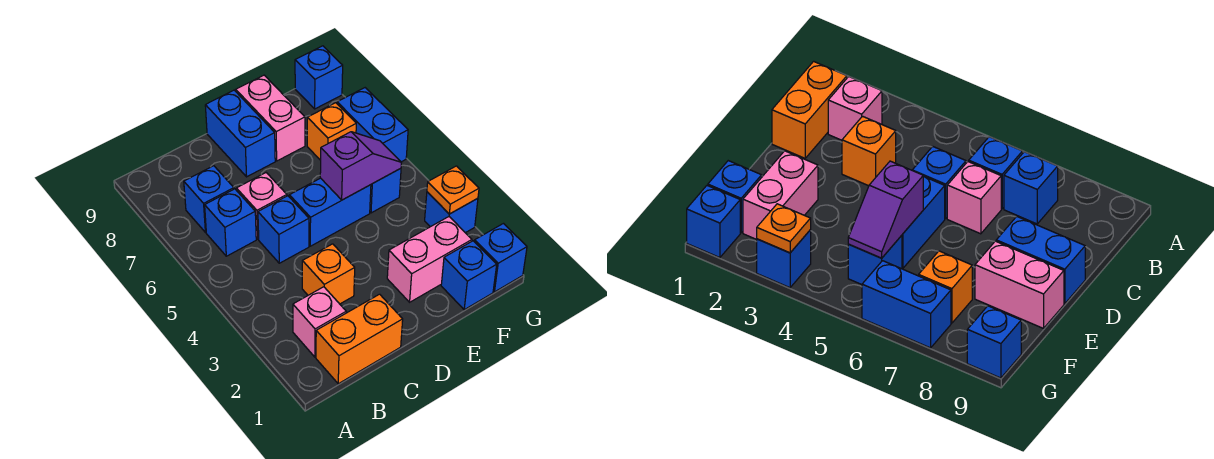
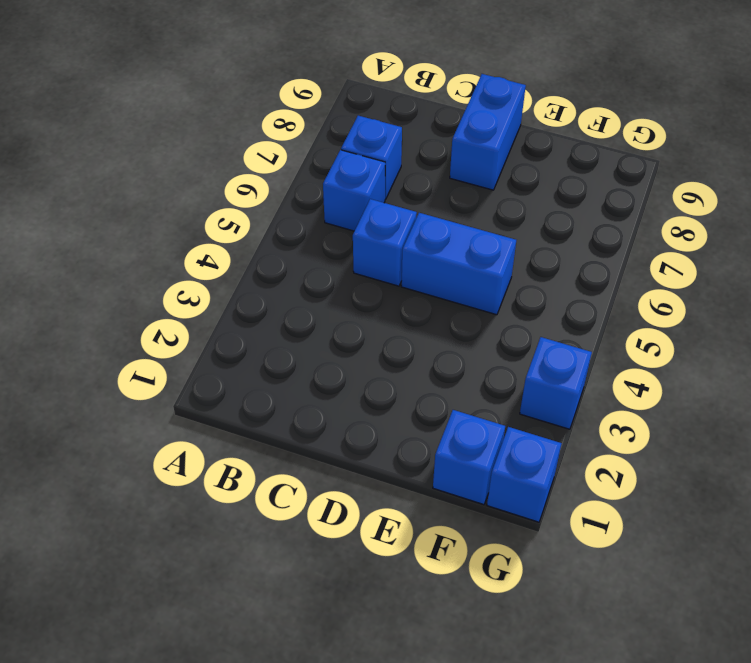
none -> orange 1x2 brick [316,294,403,384]
none -> pink 1x1 brick [293,287,346,357]
none -> orange 1x1 brick [302,244,355,304]

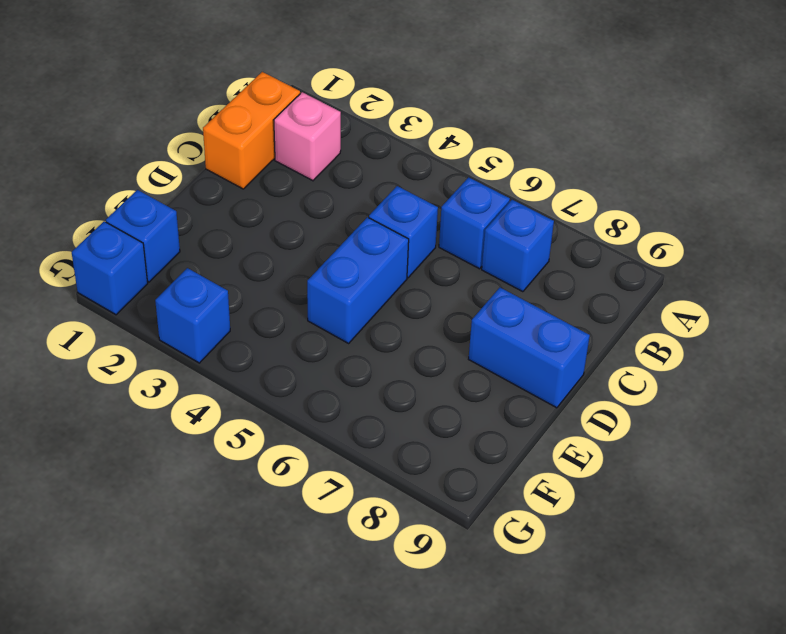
none -> orange 1x1 brick [302,244,355,304]
none -> pink 1x1 brick [236,173,287,239]
none -> pink 1x2 brick [387,217,472,302]

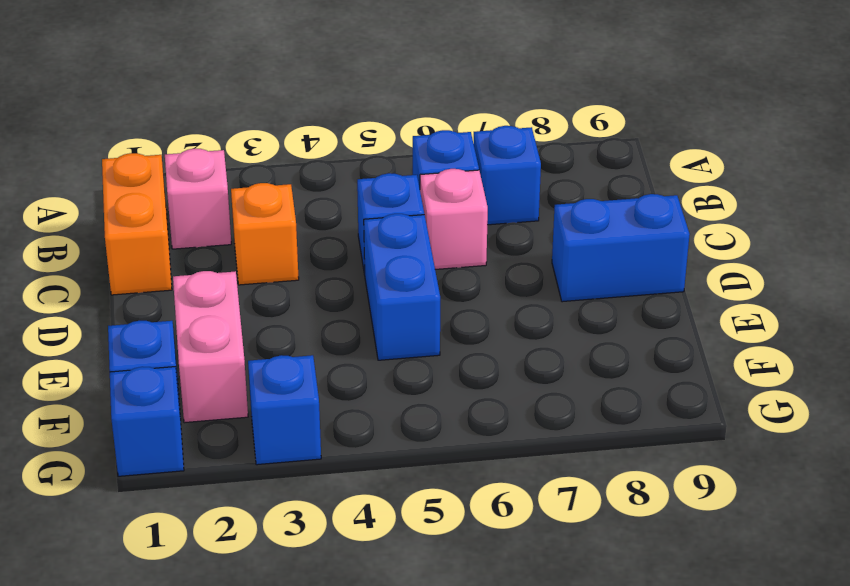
none -> pink 1x2 brick [236,75,305,161]
none -> blue 1x1 brick [370,168,401,213]
none -> orange 1x1 brick [307,103,356,160]

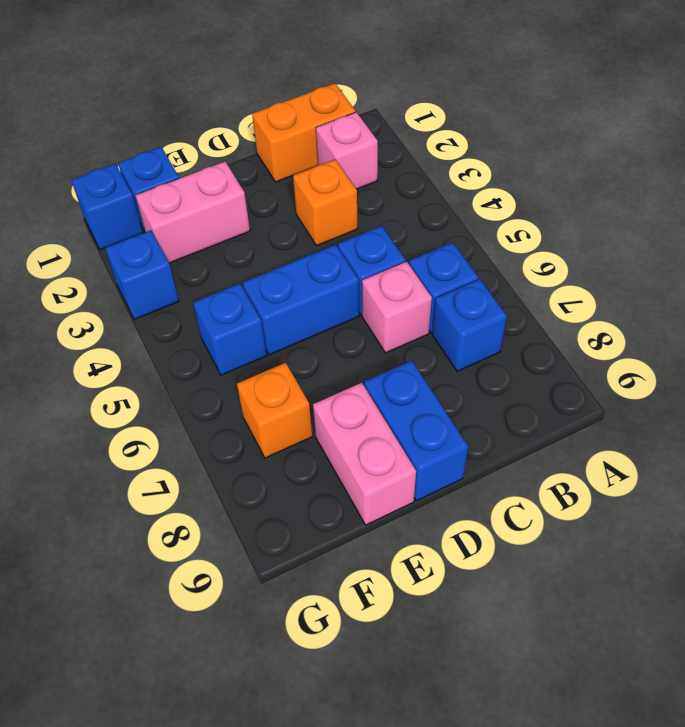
none -> blue 1x2 brick [337,88,408,162]
none -> blue 1x1 brick [295,46,343,109]
none -> purple 1x2 slope [320,132,402,200]

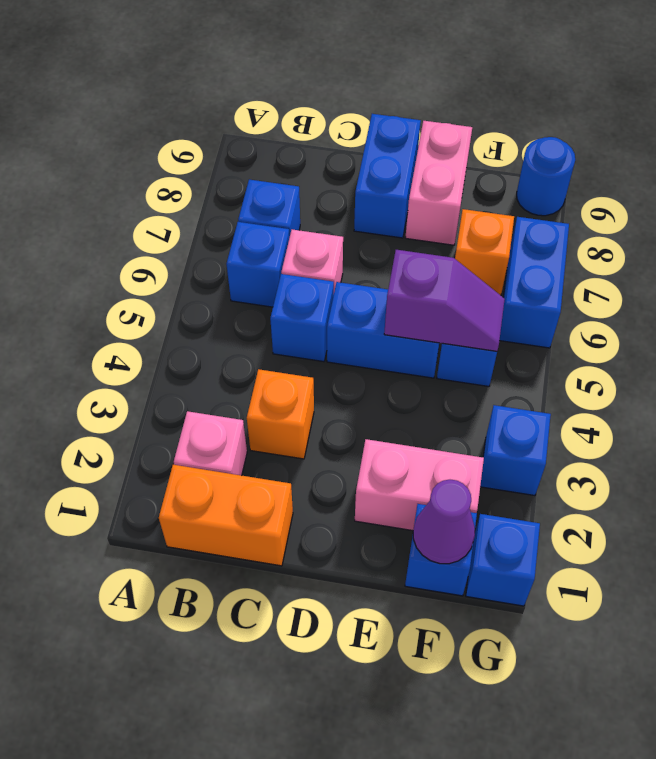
purple 1x1 cone [413,480,475,564] -> none
blue 1x1 round brick [517,137,575,216] -> blue 1x1 brick [295,46,343,109]
none -> orange 1x1 plate [427,166,479,214]

